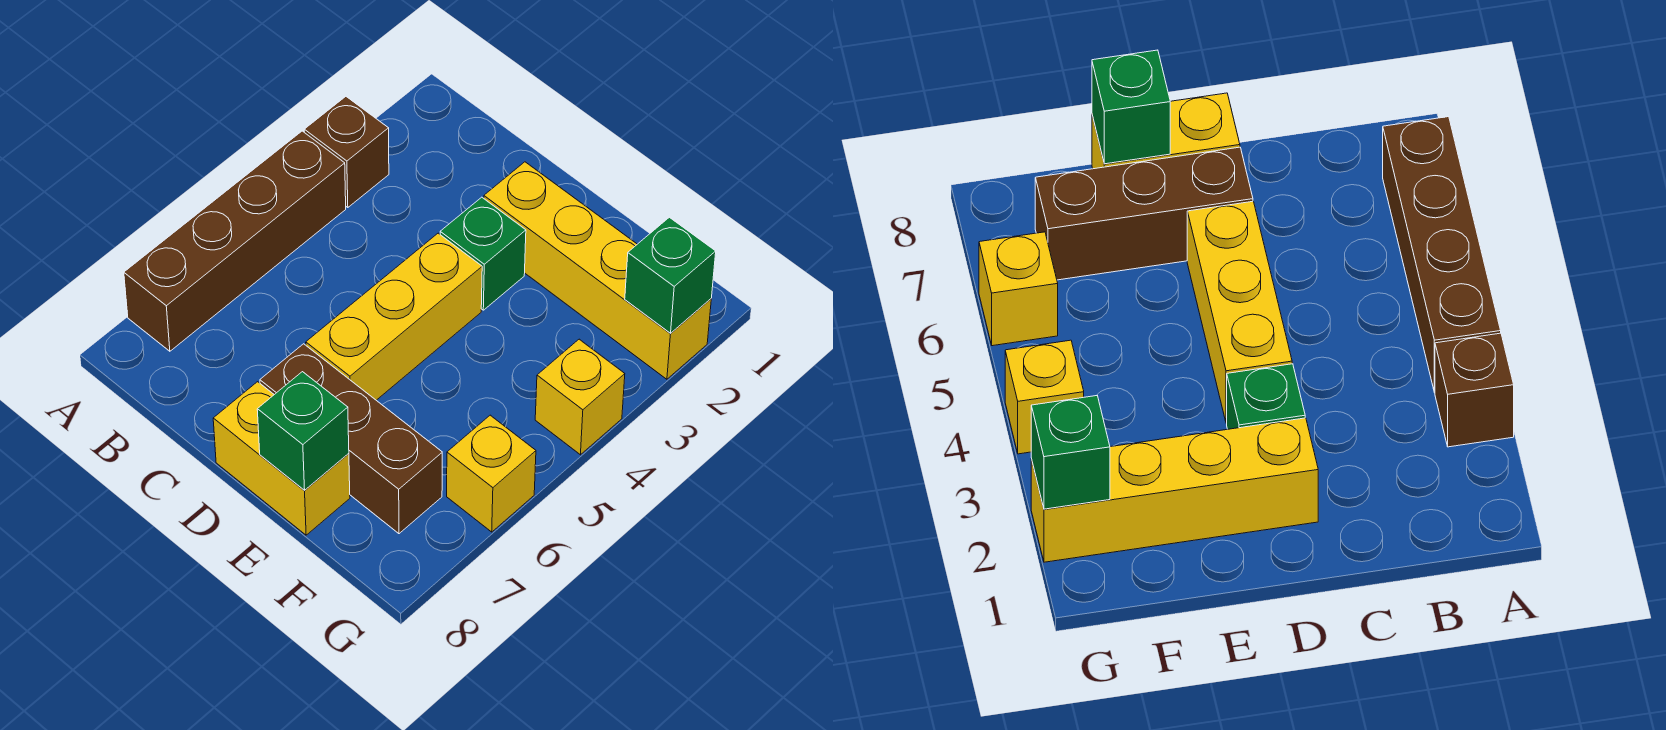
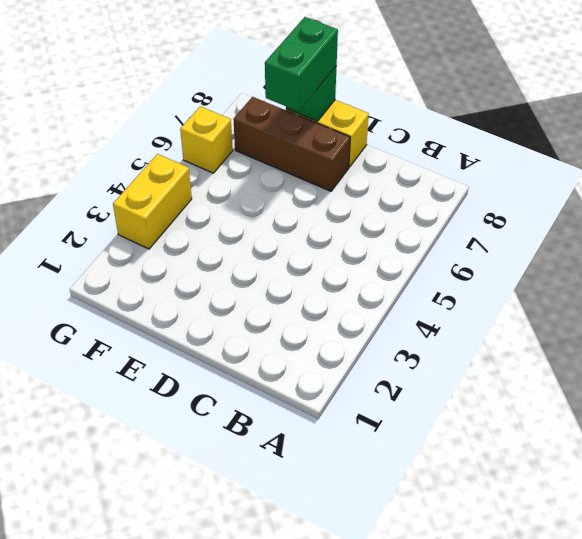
green 1x2 brick [265,17,338,111] -> none
yellow 1x2 brick [113,154,192,249] -> yellow 1x1 brick [535,339,625,455]
none -> brown 1x1 brick [304,97,389,208]
none -> brown 1x4 brick [124,131,346,351]

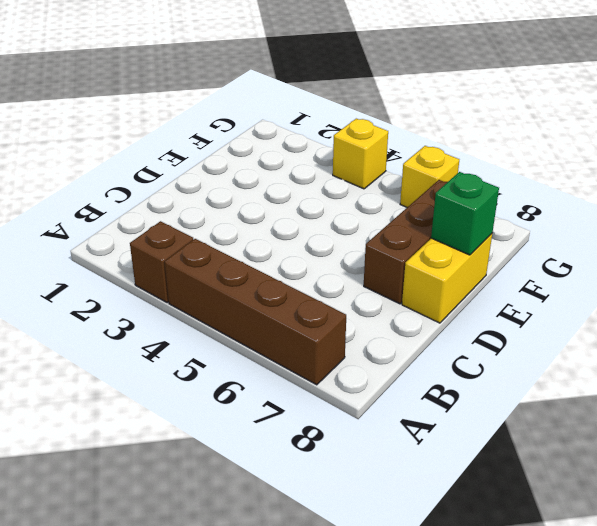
none -> yellow 1x4 brick [484,162,711,379]
none -> green 1x1 brick [440,197,526,310]

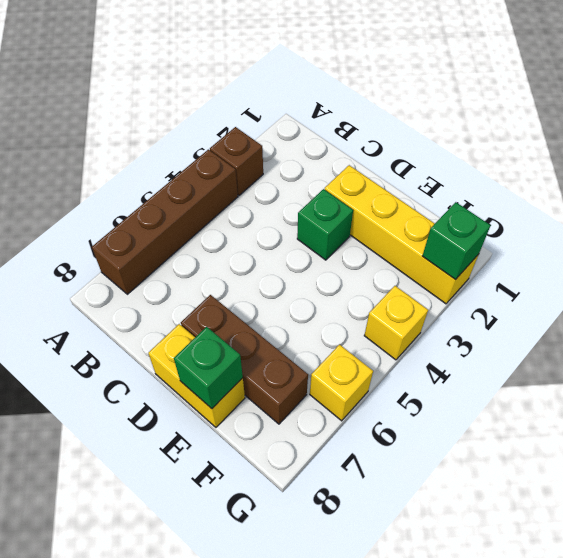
none -> yellow 1x3 brick [306,233,482,400]

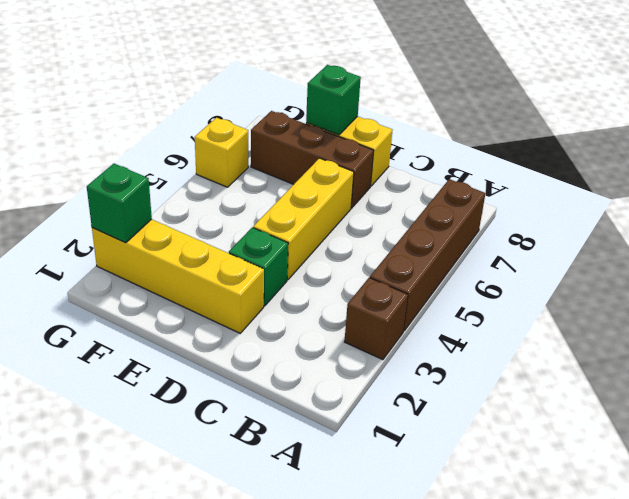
none -> yellow 1x1 brick [535,339,625,455]

